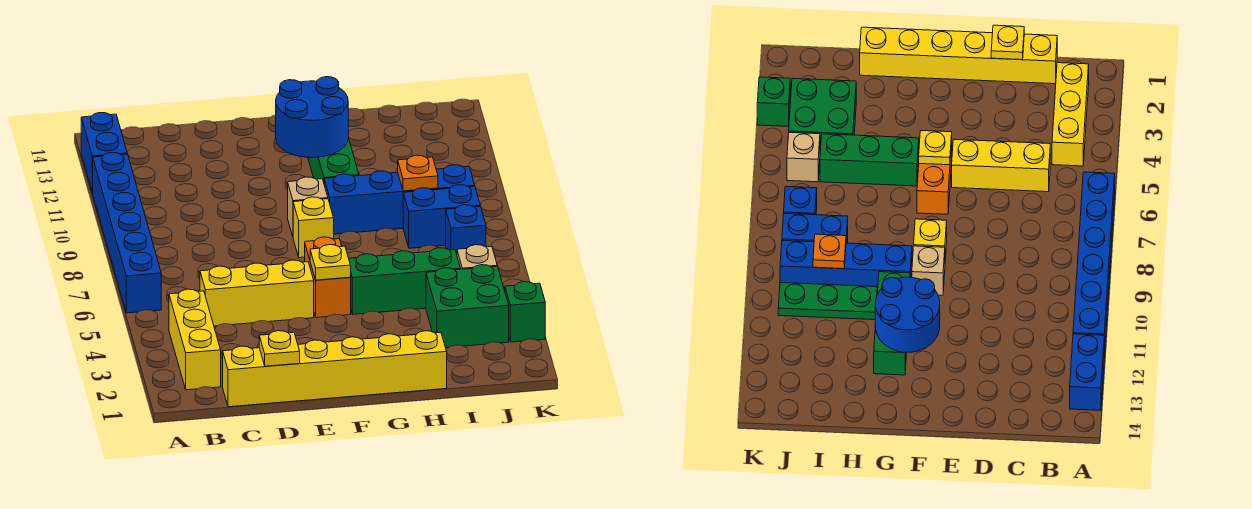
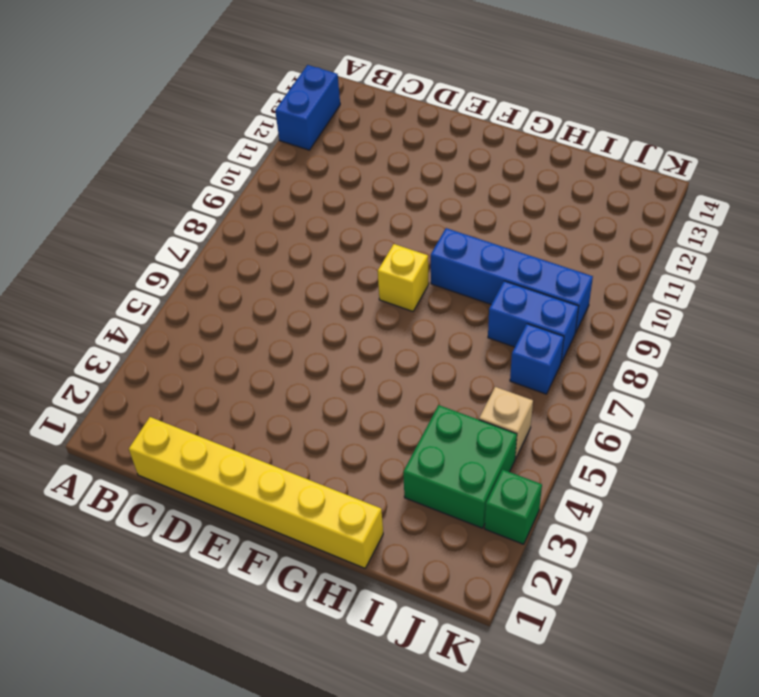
none -> blue 1x6 brick [93,153,161,313]
none -> yellow 1x3 brick [169,289,221,390]
none -> yellow 1x3 brick [200,260,314,326]

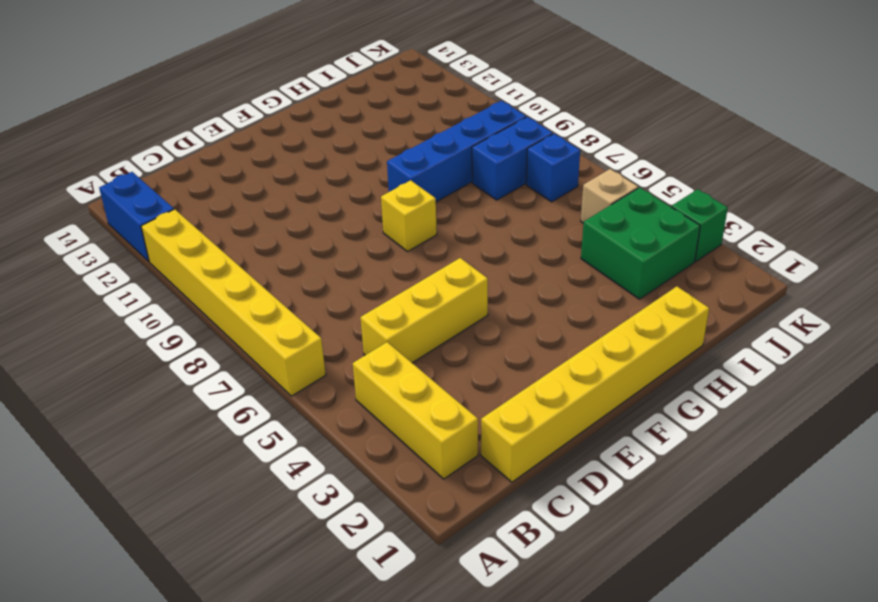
yellow 1x6 brick [141,209,326,396] -> blue 1x6 brick [93,153,161,313]
none -> orange 1x2 brick [305,237,351,318]
none -> tan 1x1 brick [288,177,328,236]
none -> green 1x3 brick [349,248,461,315]

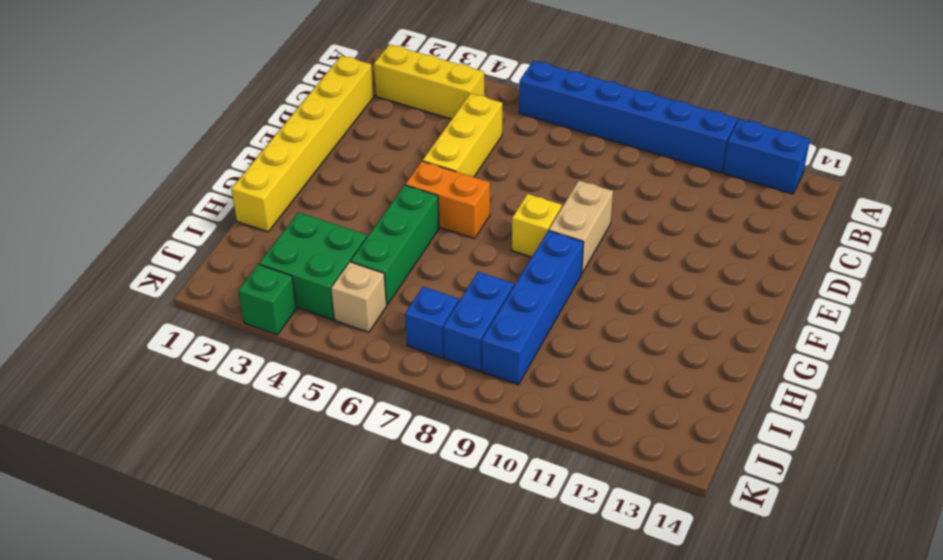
tan 1x2 brick [549,181,613,273] -> tan 1x1 brick [288,177,328,236]
none -> green 1x3 brick [308,138,359,182]
none -> green 1x3 plate [778,283,877,320]
none -> yellow 1x1 plate [259,331,300,366]

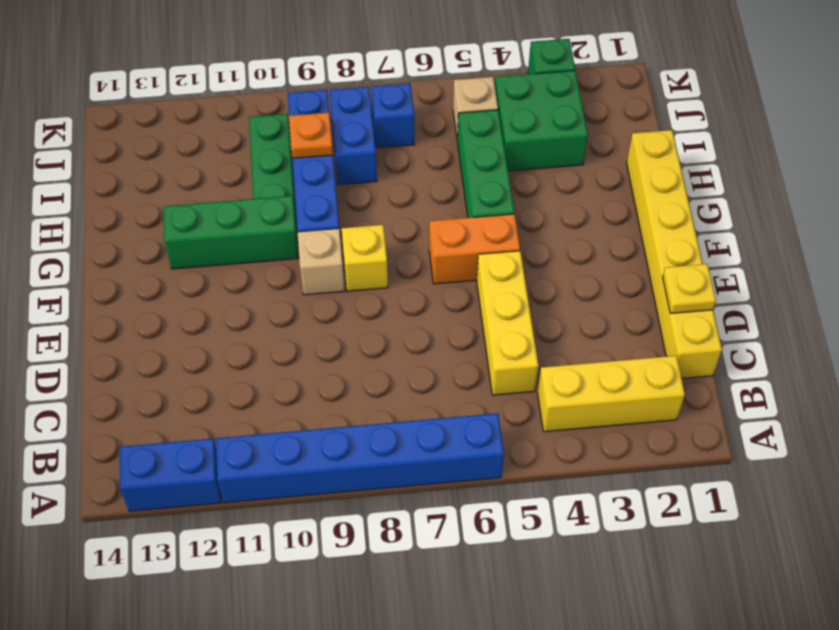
none -> yellow 1x1 plate [310,245,351,280]
none -> blue 2x2 round brick [276,77,348,158]

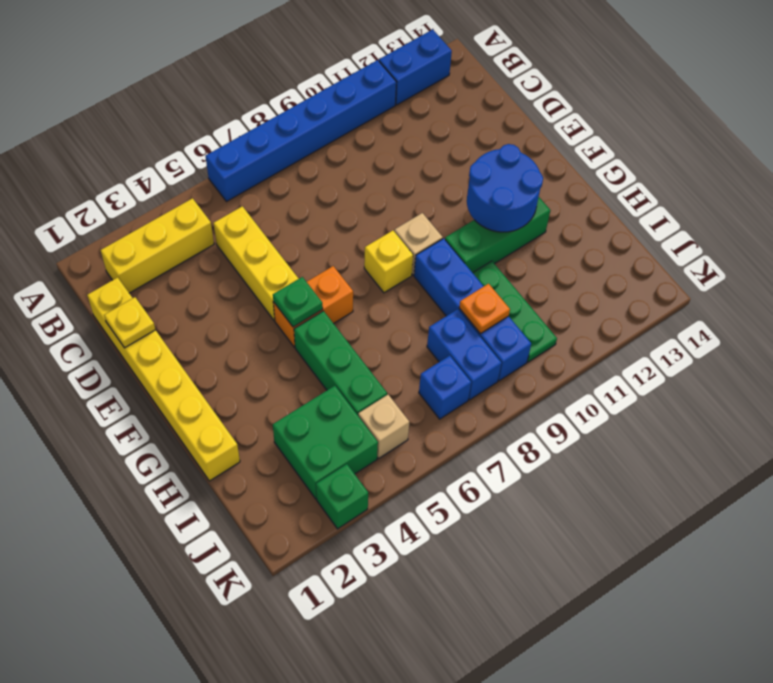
green 1x1 plate [273,277,323,327] -> yellow 1x1 plate [310,245,351,280]

